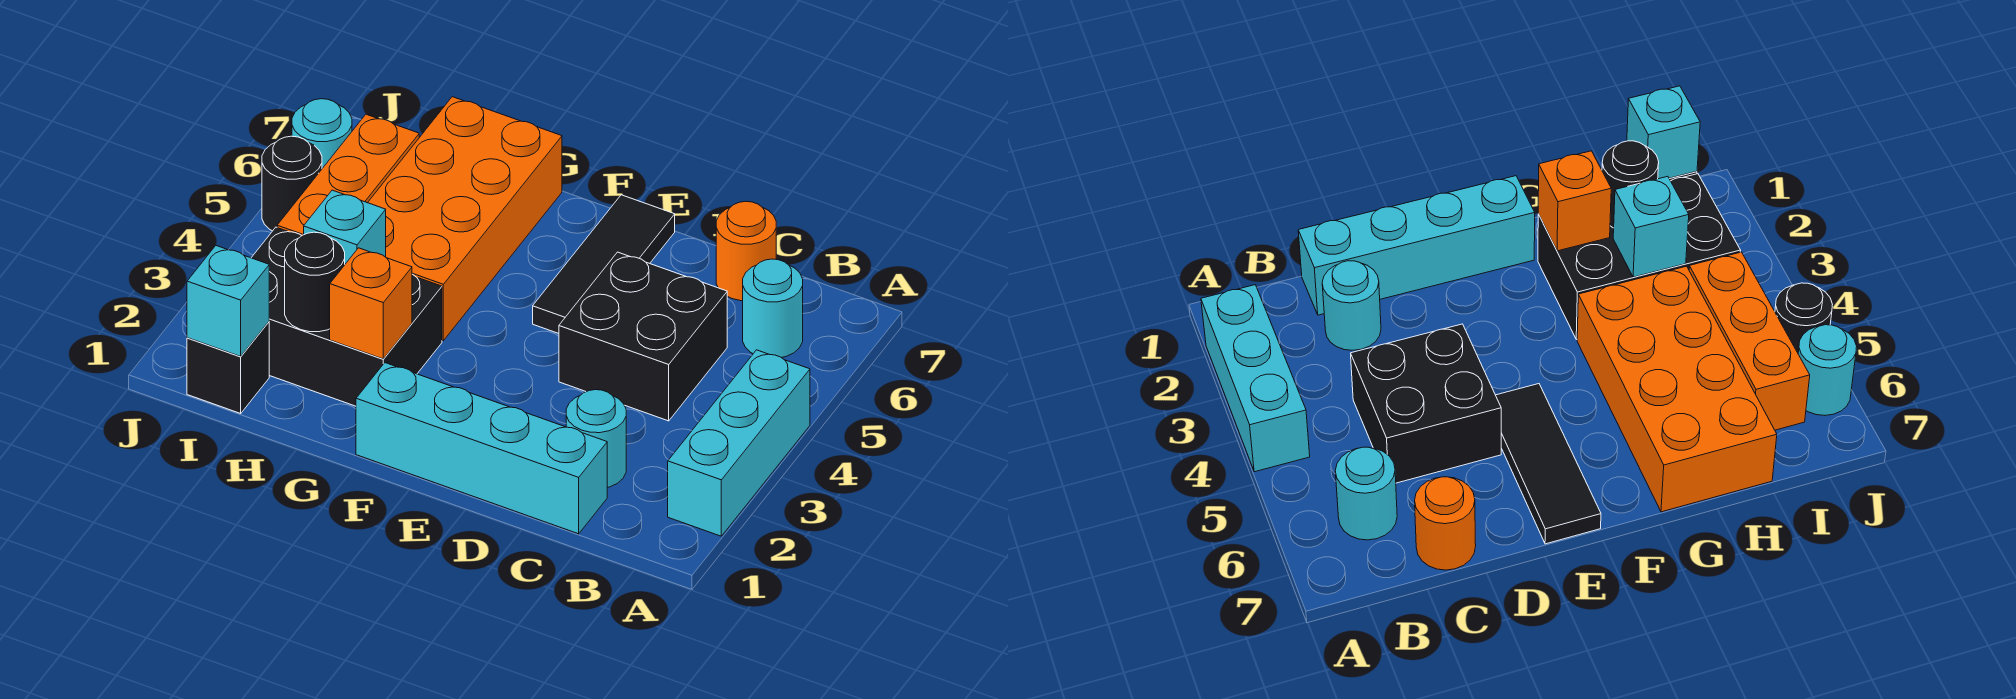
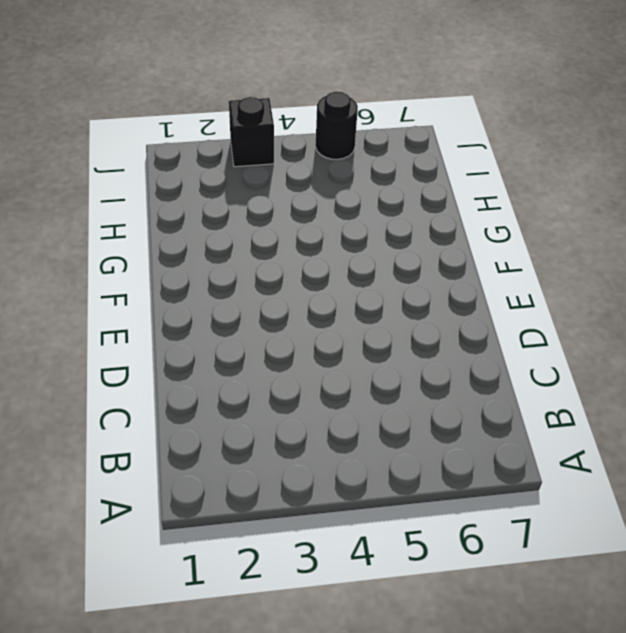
black 1x1 brick [229,97,274,167] -> black 1x1 brick moved to [187,322,269,413]
none -> cyan 1x3 brick [668,350,810,536]
none -> cyan 1x1 round brick [743,259,803,358]
none -> cyan 1x4 brick [356,363,607,534]

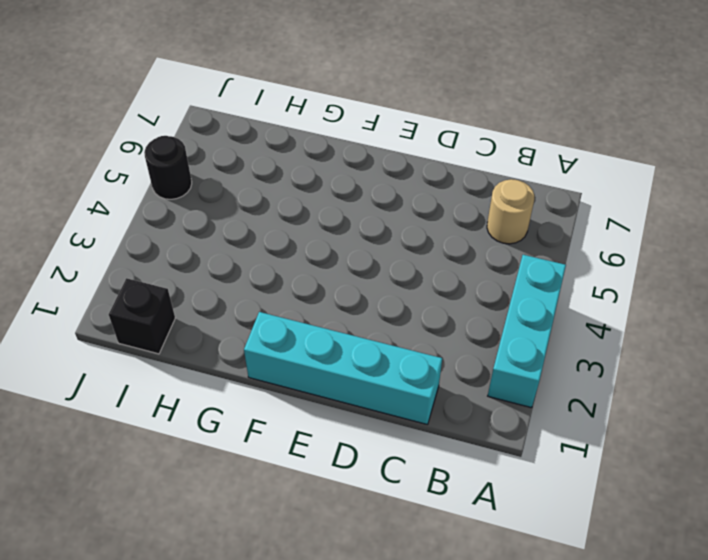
tan 1x1 round brick [487,179,534,244] -> cyan 1x1 round brick [743,259,803,358]
none -> cyan 1x1 round brick [566,390,626,488]
none -> black 2x2 brick [559,252,727,421]
none -> orange 1x1 round brick [716,201,776,301]

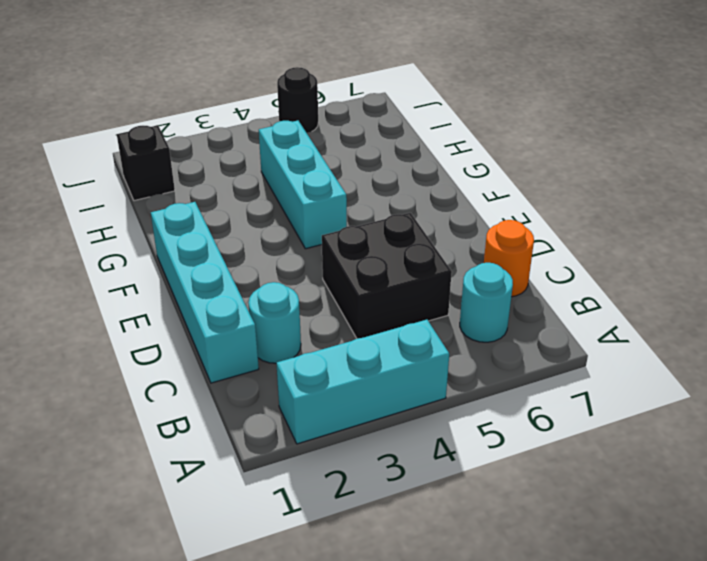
cyan 1x3 brick [259,121,347,249] -> orange 2x4 brick [368,97,562,341]
none -> black 1x3 tile [533,195,675,334]
none -> black 2x3 brick [251,227,442,406]
none -> orange 1x3 brick [277,114,419,235]

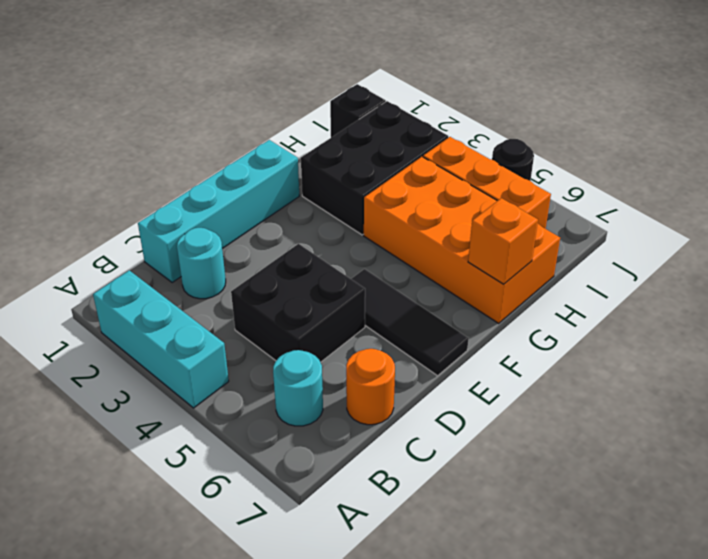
orange 1x1 brick [468,198,538,284] -> orange 1x1 brick moved to [330,248,412,359]
none -> cyan 1x1 round brick [292,99,352,168]
none -> black 1x1 round brick [285,232,345,332]
none -> cyan 1x1 brick [304,190,386,264]

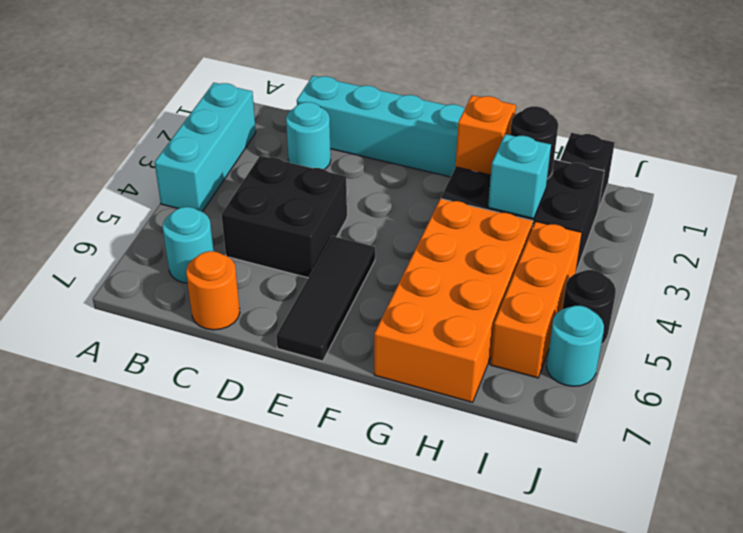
none -> cyan 1x1 brick [187,246,269,356]

